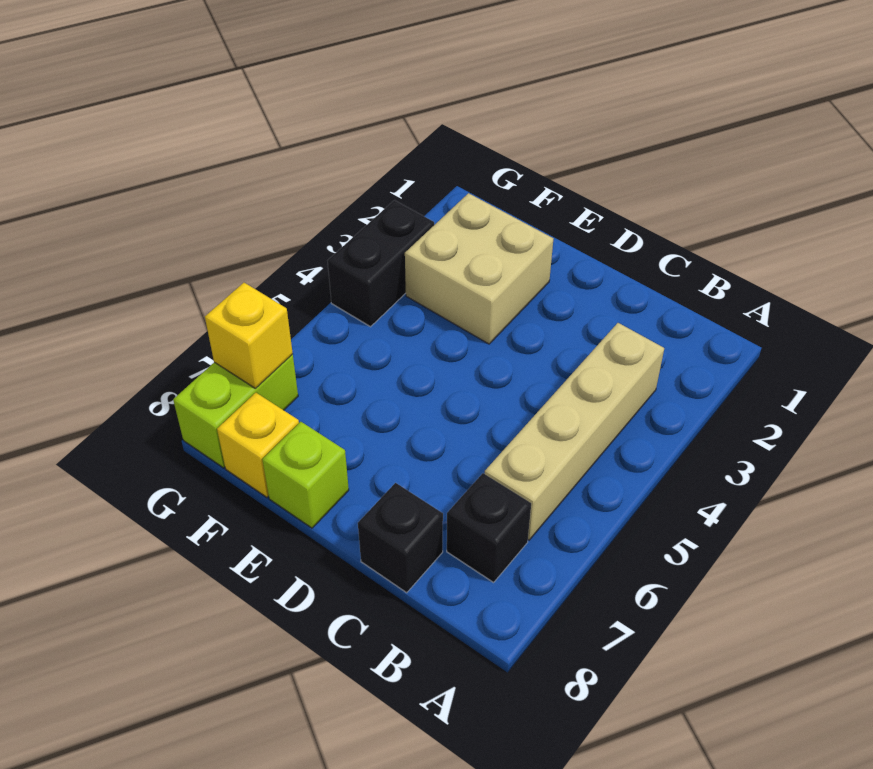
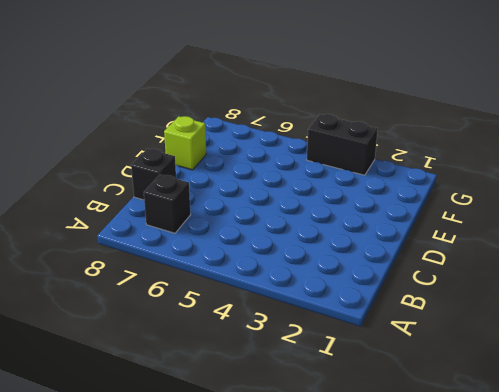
none -> tan 1x4 brick [485,323,664,540]
none -> tan 2x2 brick [405,193,553,344]

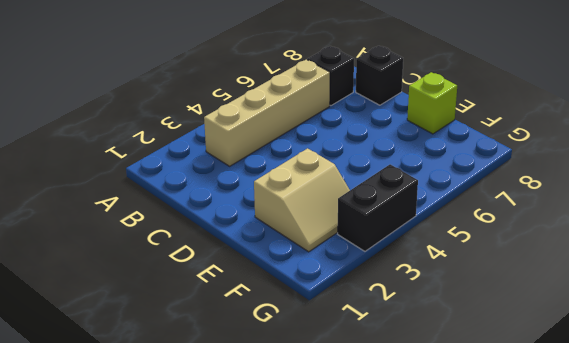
tan 2x2 slope [254,148,350,252] -> tan 2x2 brick [405,193,553,344]
none -> yellow 1x1 brick [217,393,299,497]
none -> lime 1x2 brick [173,354,298,468]

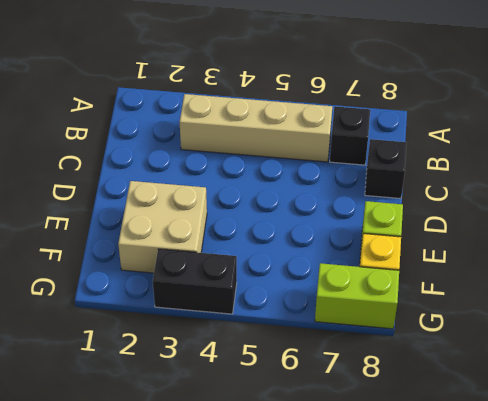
none -> yellow 1x1 brick [205,283,293,388]

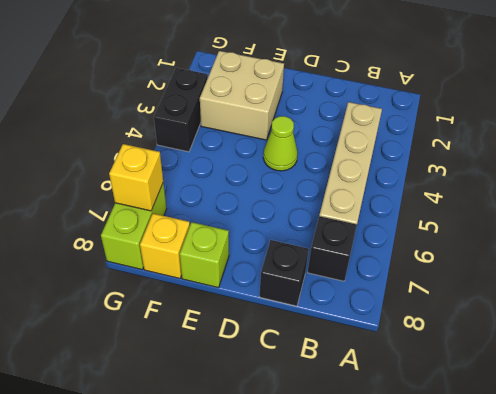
lime 1x1 cone [263,116,298,171] -> none

